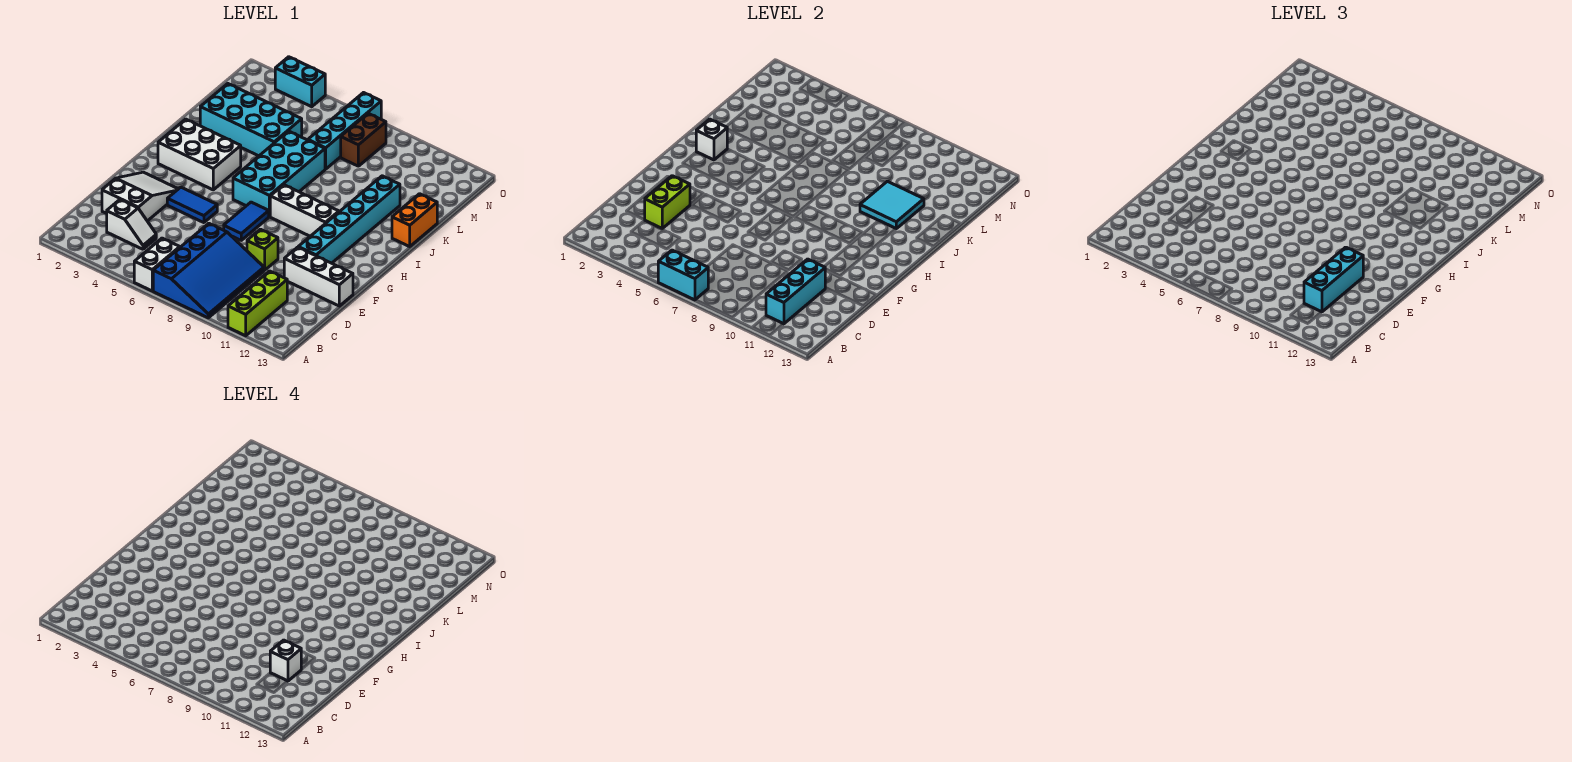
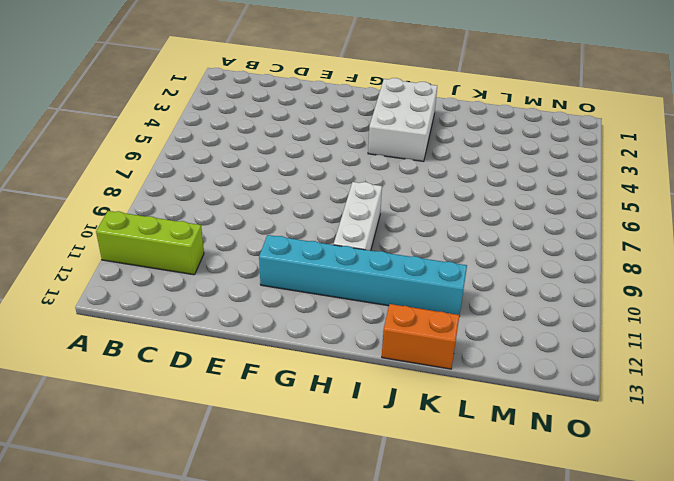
none -> white 1x2 brick [134,238,180,291]
none -> blue 3x4 slope [153,223,264,318]
none -> white 1x2 slope [107,200,156,249]

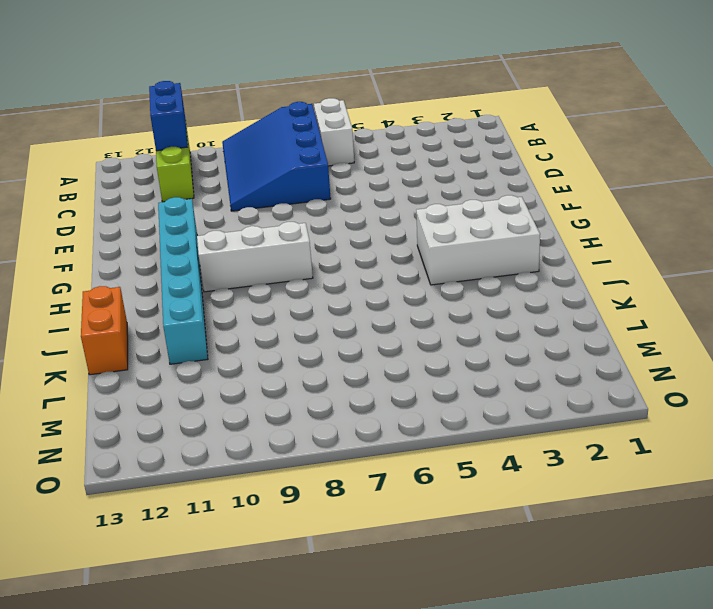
blue 1x2 brick [149,81,188,151] -> cyan 1x3 brick [766,259,825,324]
none -> white 1x2 slope [107,200,156,249]
none -> white 2x3 slope [102,172,178,221]
none -> lime 1x1 brick [247,229,278,270]

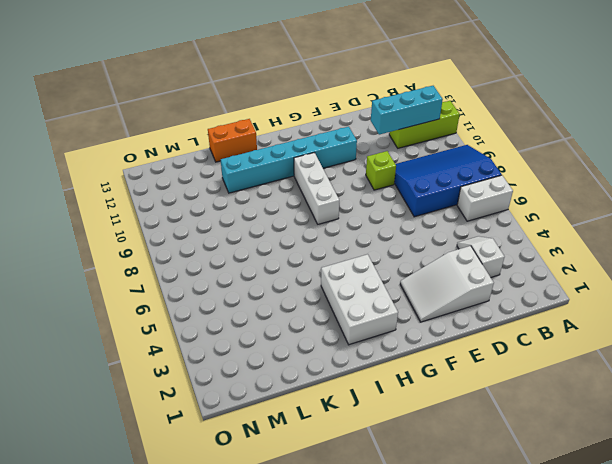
none -> white 1x3 brick [284,247,353,306]
none -> blue 1x2 tile [167,187,217,223]
none -> blue 1x2 tile [224,202,269,240]

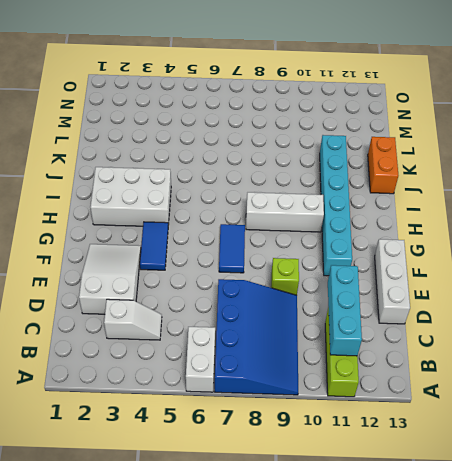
white 1x3 brick [375,239,410,324] -> white 1x3 brick turned to [284,247,353,306]
blue 1x2 tile [140,222,168,270] -> blue 1x2 tile turned to [167,187,217,223]
none -> cyan 2x4 brick [233,131,325,217]
none -> cyan 2x4 brick [200,84,302,156]
none -> cyan 1x4 brick [308,93,381,169]

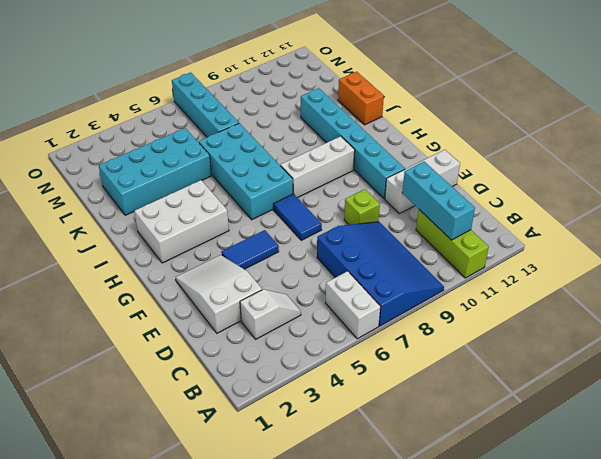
none -> brown 1x2 brick [341,113,386,166]
none -> cyan 1x2 brick [275,57,325,107]
none -> cyan 1x2 brick [658,250,708,300]

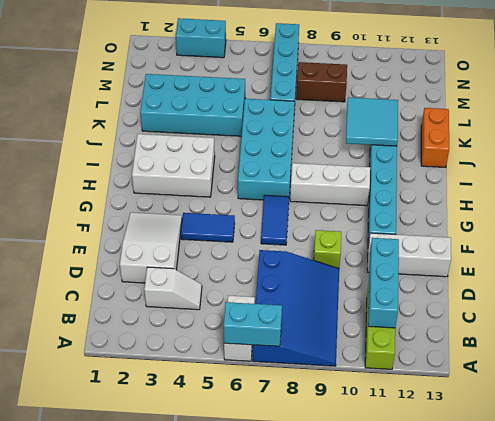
brown 1x2 brick [296,62,347,102] -> brown 1x2 brick turned to [341,113,386,166]
none -> lime 1x2 brick [645,176,690,228]
none -> white 1x1 brick [696,119,727,160]
none -> cyan 1x3 brick [1304,247,1363,312]

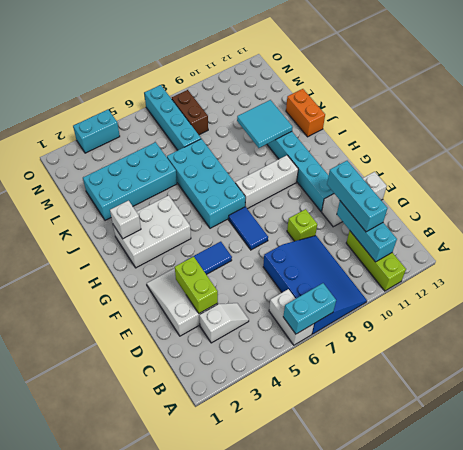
none -> white 1x1 brick [270,640,301,681]

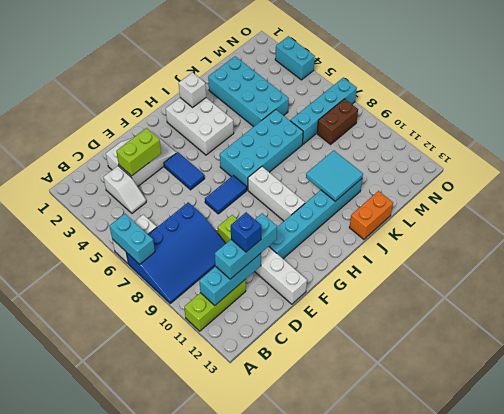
blue 1x1 brick [231,212,261,252] -> white 1x1 brick [270,640,301,681]

